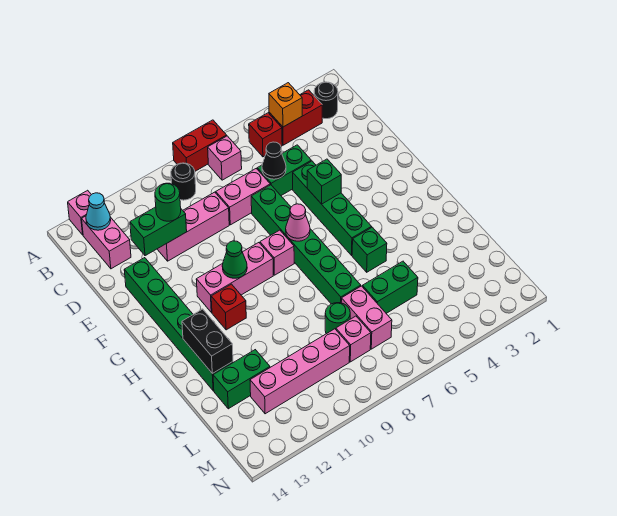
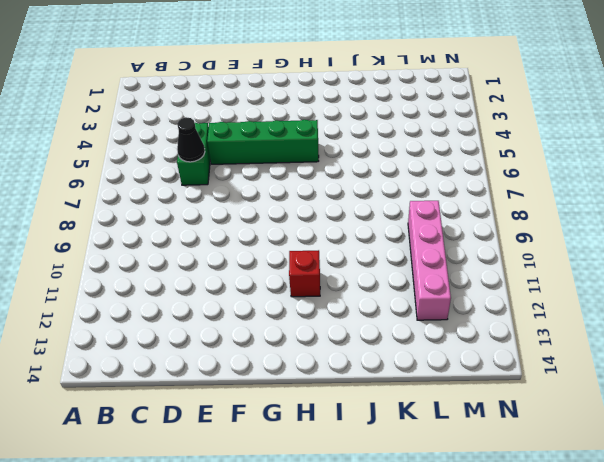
none -> red 1x2 brick [173,120,227,171]
none -> pink 1x1 brick [68,190,91,235]
none -> black 1x1 round brick [314,82,338,119]
none -> red 1x2 brick [269,90,322,145]

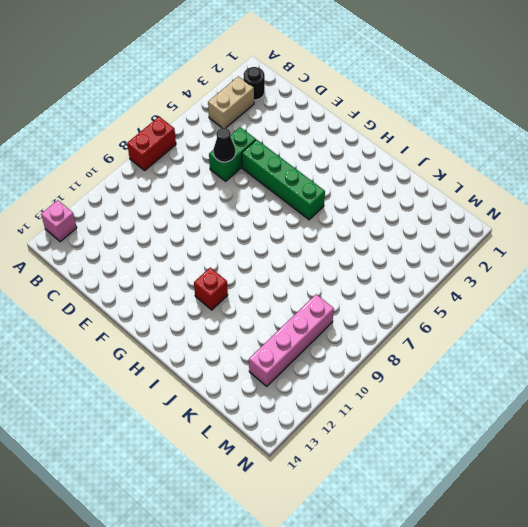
tan 1x2 brick [208,76,254,128] -> red 1x2 brick [269,90,322,145]
none -> red 1x1 brick [249,113,282,157]
none -> pink 1x1 brick [208,136,242,180]
none -> black 1x1 round brick [171,163,196,200]
none -> pink 1x2 brick [82,216,131,269]

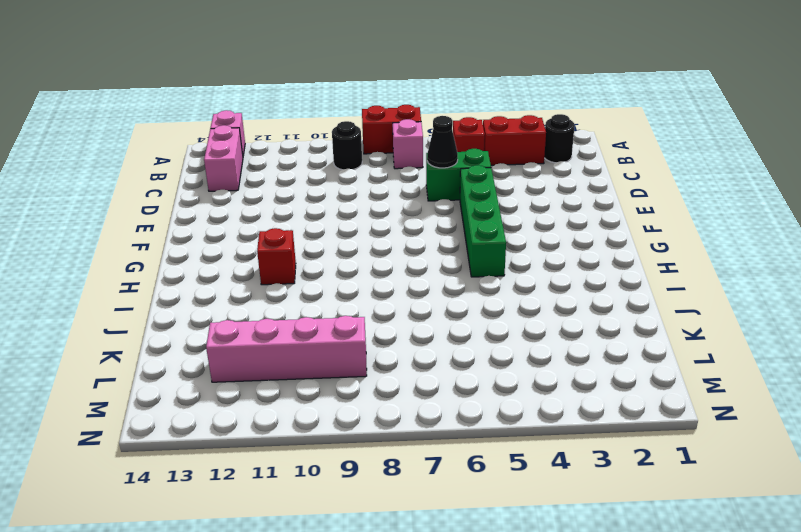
none -> pink 1x2 brick [216,169,270,225]
none -> pink 1x3 brick [157,192,229,261]
none -> green 1x6 brick [251,185,361,304]
none -> green 1x6 brick [124,258,233,391]

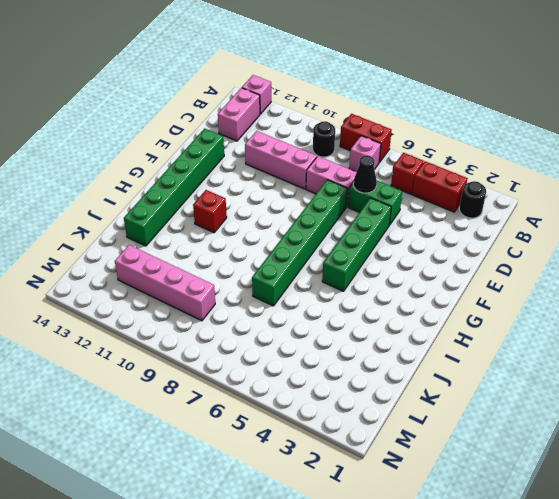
none -> pink 1x1 brick [260,230,294,275]
none -> pink 1x3 brick [196,243,273,312]
none -> green 1x1 brick [352,227,387,272]
none -> green 1x2 brick [362,261,418,313]

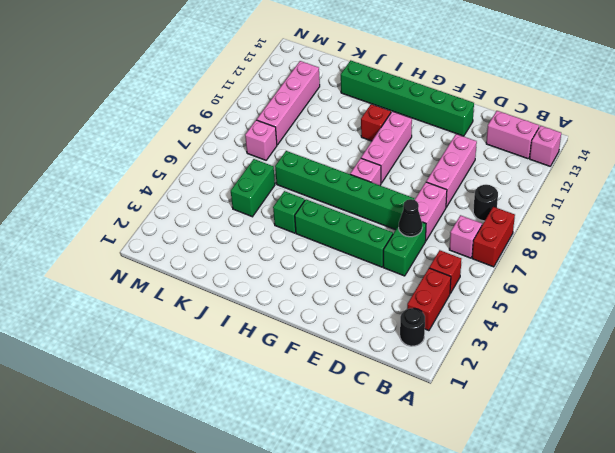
none -> pink 1x2 brick [341,286,392,349]
none -> green 1x1 round brick [325,303,350,334]
none -> green 1x2 brick [213,350,270,409]
none -> orange 1x1 brick [269,83,302,127]

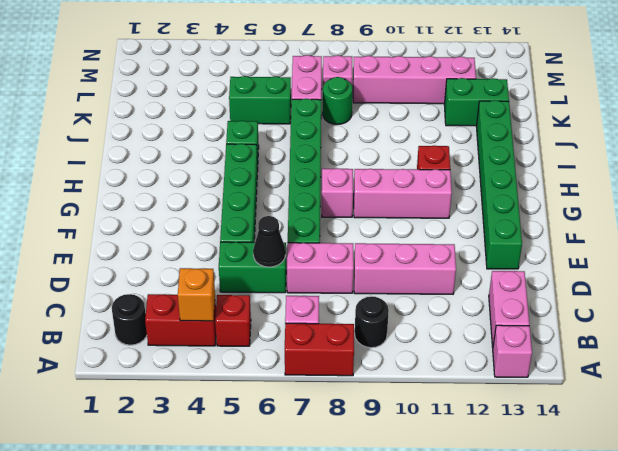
none -> cyan 1x1 cone [86,193,111,230]
none -> green 1x2 brick [130,207,187,256]
none -> green 1x1 brick [307,159,341,204]
none -> pink 1x1 cone [286,204,310,241]

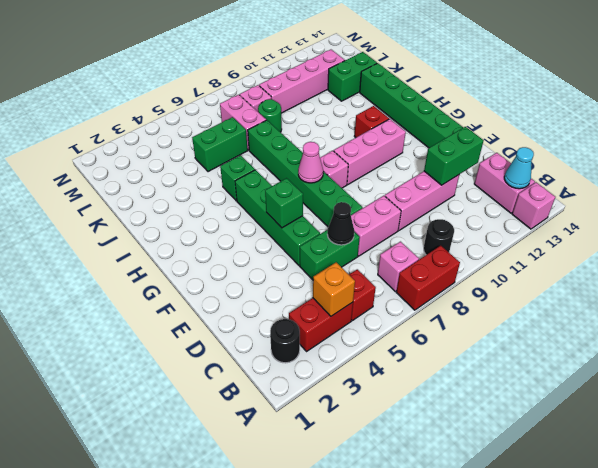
none -> green 1x1 cone [222,241,247,278]
none -> black 1x2 brick [182,309,233,374]
none -> green 1x1 round brick [155,183,181,221]

